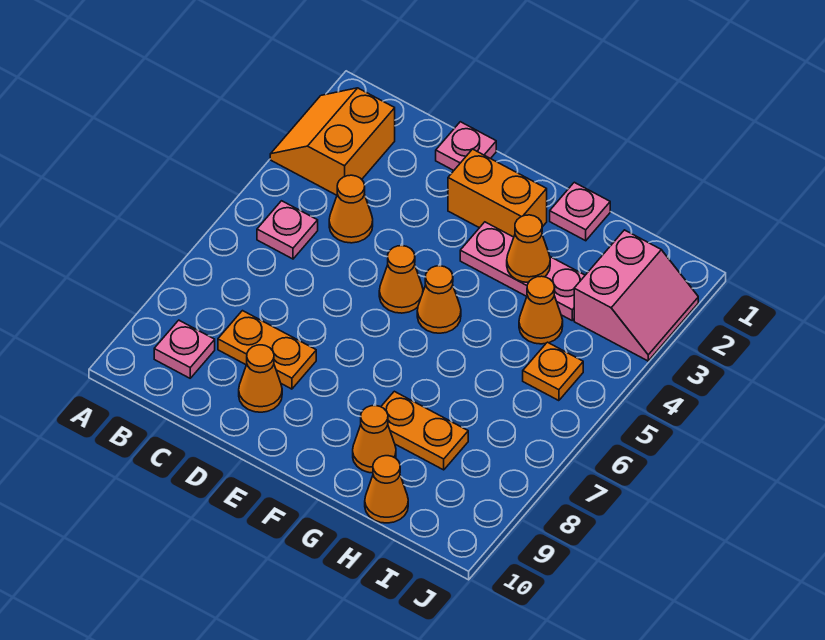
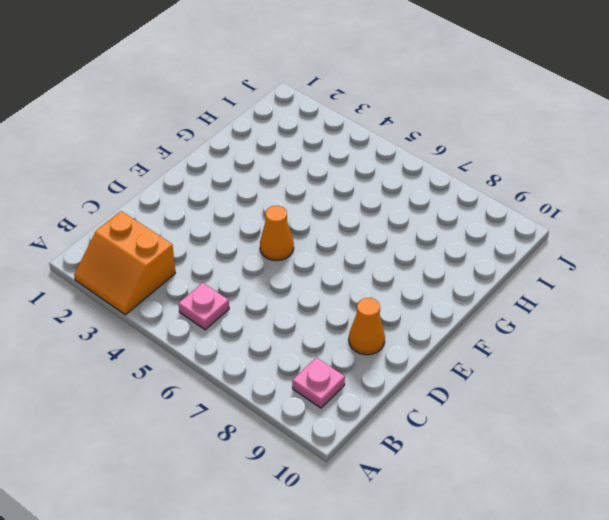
none -> orange 1x1 cone [329,175,373,243]
none -> orange 1x2 plate [218,311,316,389]
none -> pink 1x1 plate [436,122,496,170]

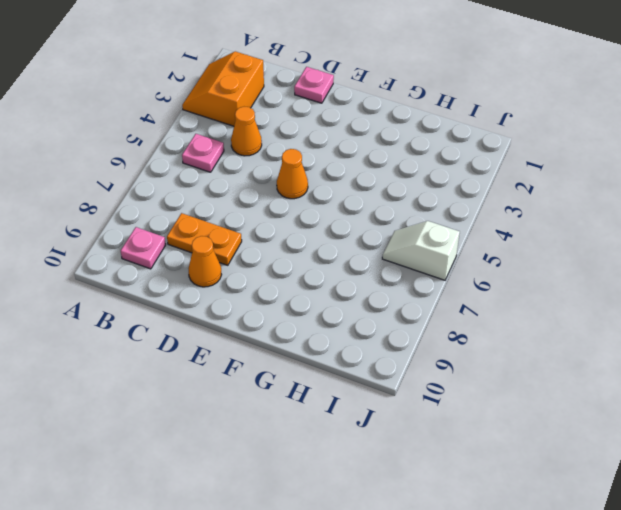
white 1x2 slope [382,221,460,280] -> none
none -> orange 1x2 brick [448,149,547,237]
none -> pink 1x3 plate [460,222,585,320]
none -> orange 1x1 cone [417,266,461,333]

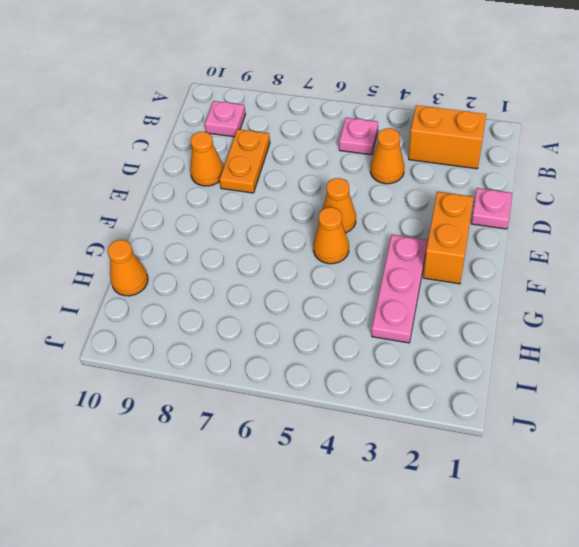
none -> pink 1x1 plate [550,182,610,241]
none -> orange 1x2 plate [381,391,468,470]
none -> orange 1x1 cone [353,406,396,473]

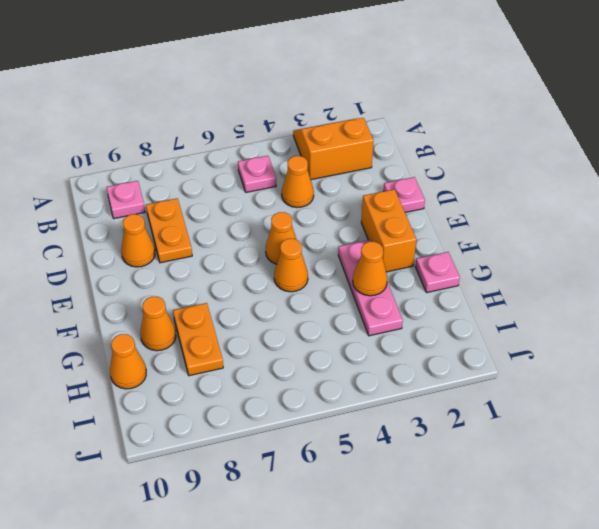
none -> orange 1x1 cone [519,276,563,344]
none -> pink 2x2 slope [574,230,698,361]
none -> orange 1x1 plate [523,342,583,401]

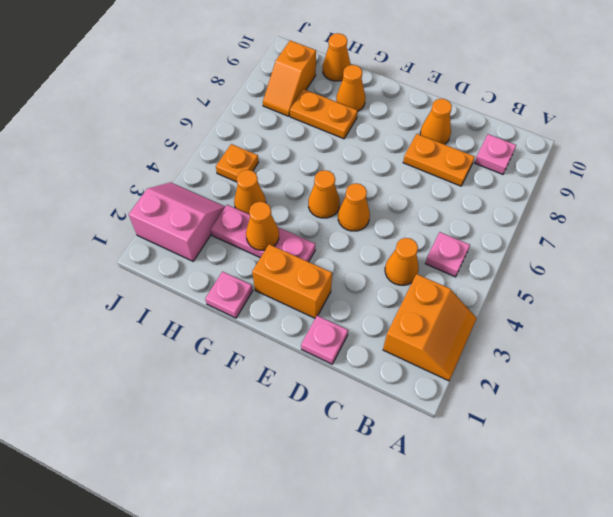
pink 2x2 slope [129,182,225,261] -> pink 2x2 slope turned to [574,230,698,361]
orange 1x2 slope [263,41,316,116] -> none

